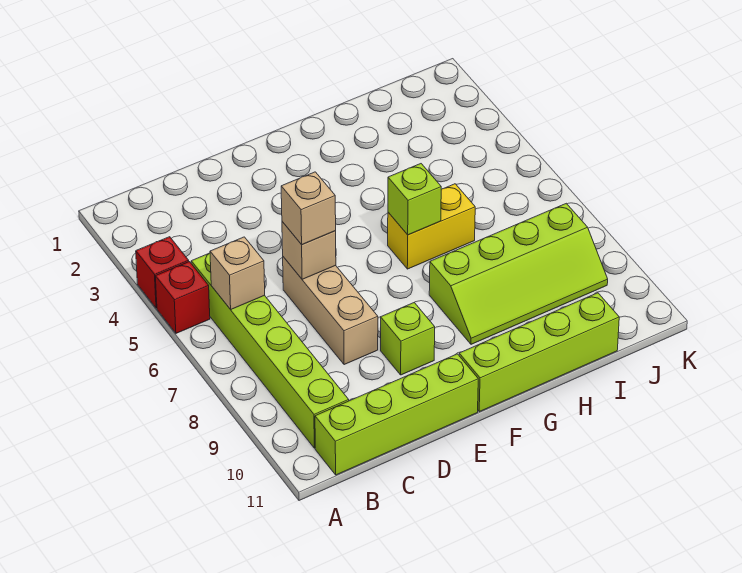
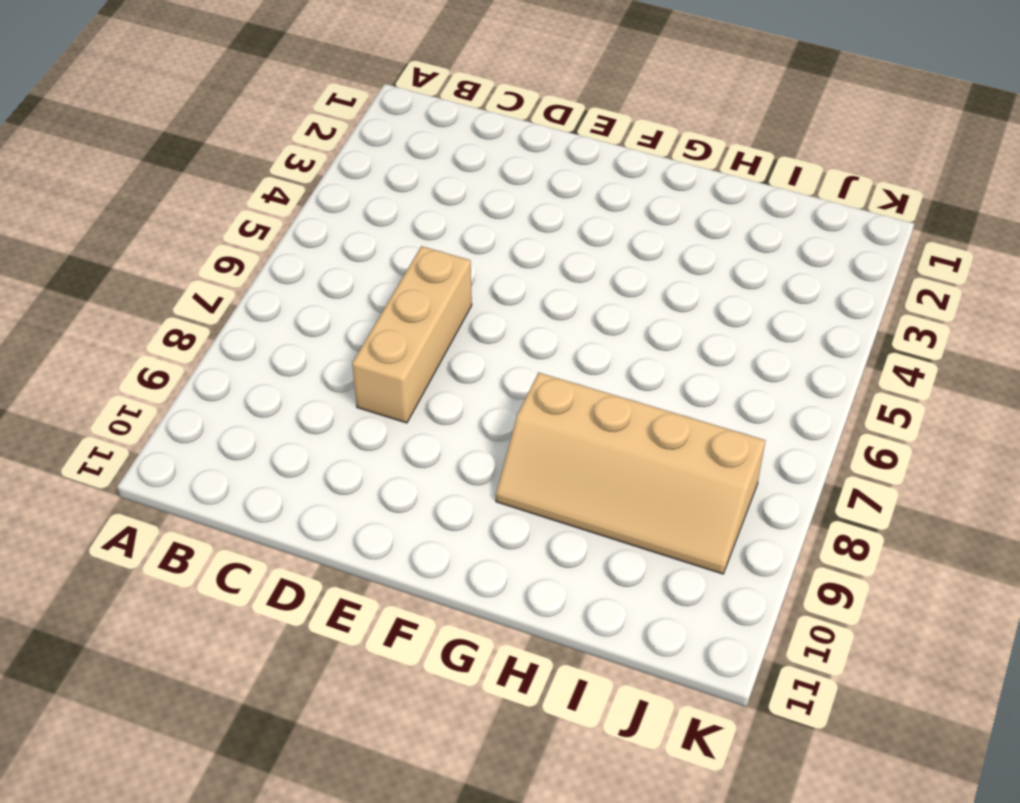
tan 2x4 slope [496,373,765,574] -> lime 2x4 slope [429,203,608,344]
none -> red 1x1 brick [136,237,189,308]
none -> red 1x1 brick [155,262,210,333]
none -> lime 1x6 brick [191,253,349,448]

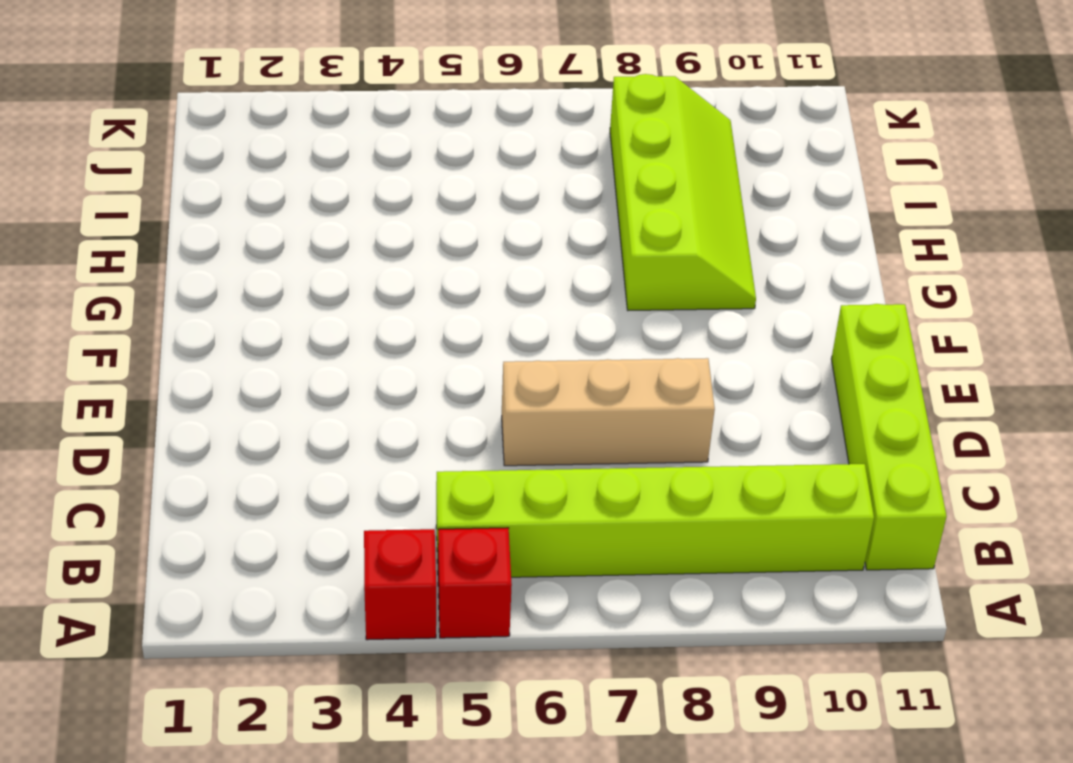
none -> lime 1x1 brick [381,303,435,375]
none -> lime 1x4 brick [459,293,619,412]
none -> yellow 1x2 brick [388,184,475,269]

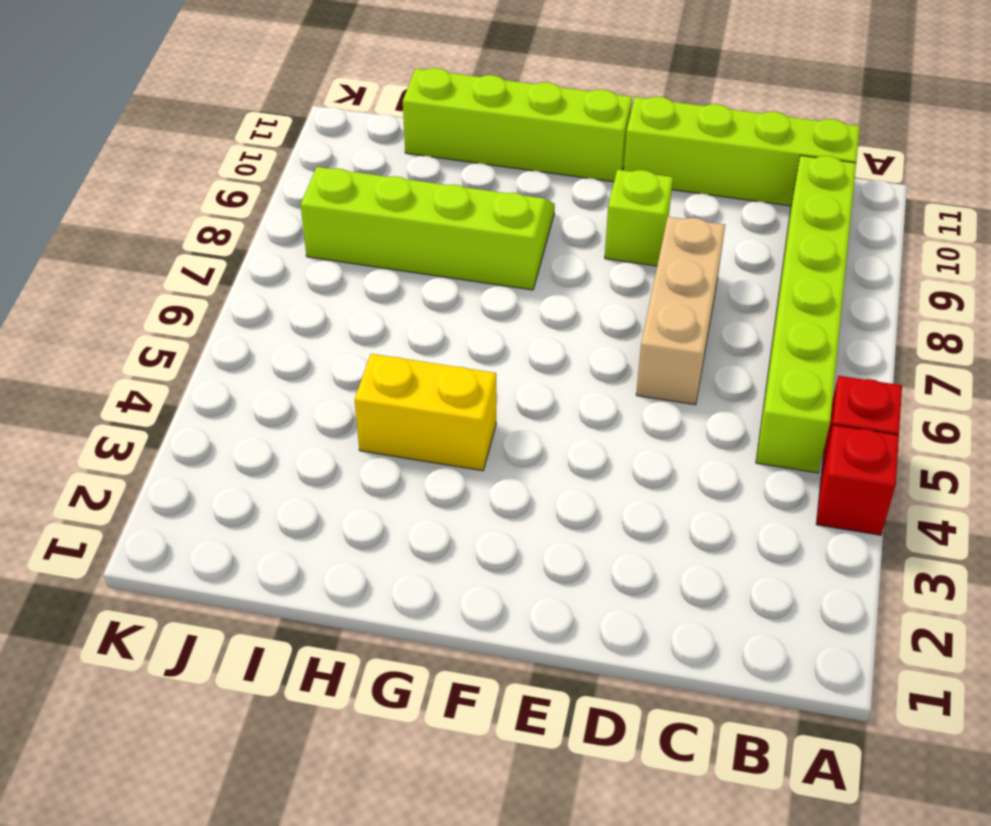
yellow 1x2 brick [355,354,496,471] -> yellow 1x2 brick moved to [388,184,475,269]
none -> tan 1x1 brick [210,237,265,309]
none -> tan 1x1 brick [282,222,336,279]
none -> lime 1x1 brick [388,164,441,235]

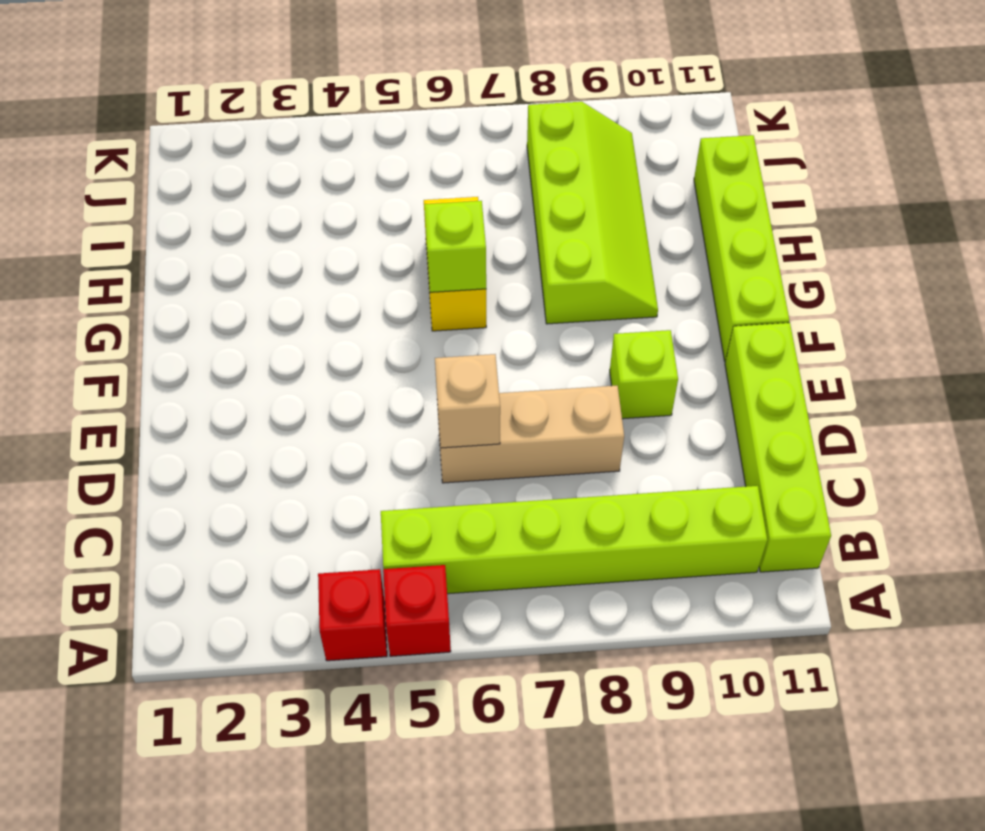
none -> tan 1x1 brick [210,237,265,309]
none -> tan 1x1 brick [281,172,336,245]

